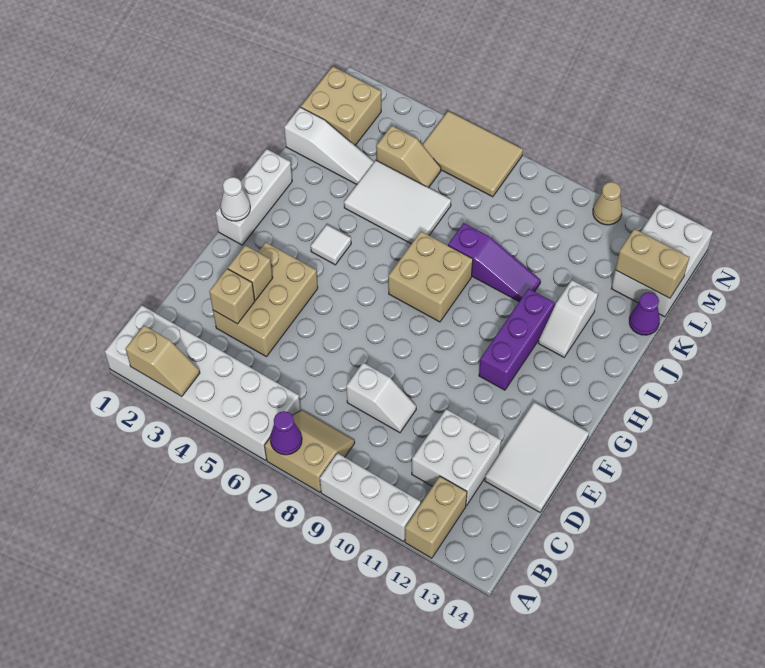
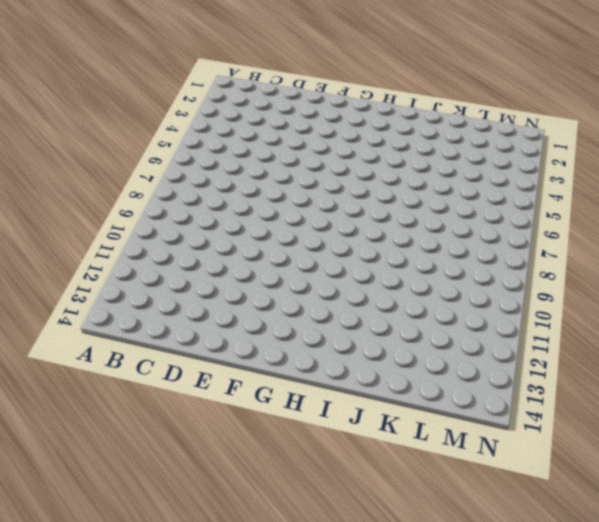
none -> white 2x6 brick [105,305,301,460]
none -> tan 2x2 slope [264,410,355,492]
none -> white 1x3 brick [320,453,421,541]

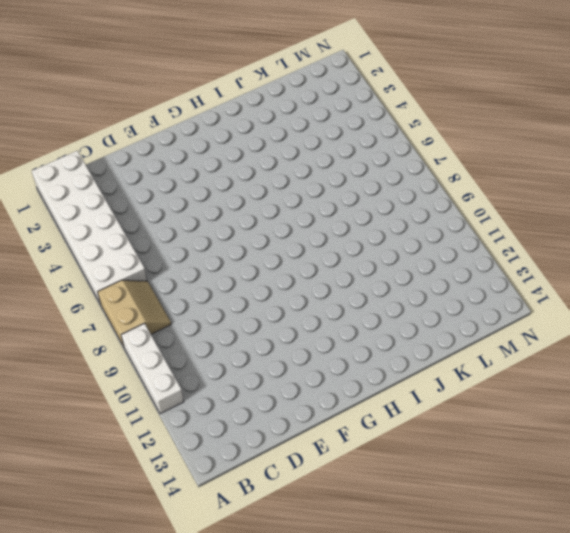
none -> tan 1x2 brick [405,476,467,558]
none -> white 2x2 brick [412,409,501,506]
none -> tan 2x3 brick [213,242,318,357]

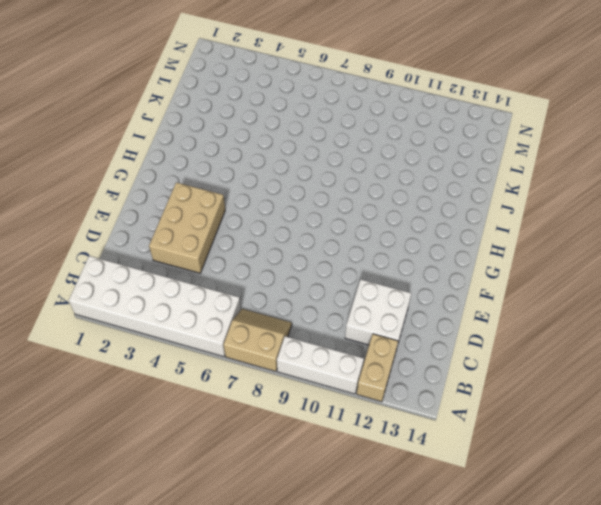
none -> white 1x2 slope [346,363,416,433]
none -> white 2x3 tile [485,402,589,512]
none -> white 1x3 brick [215,149,292,245]

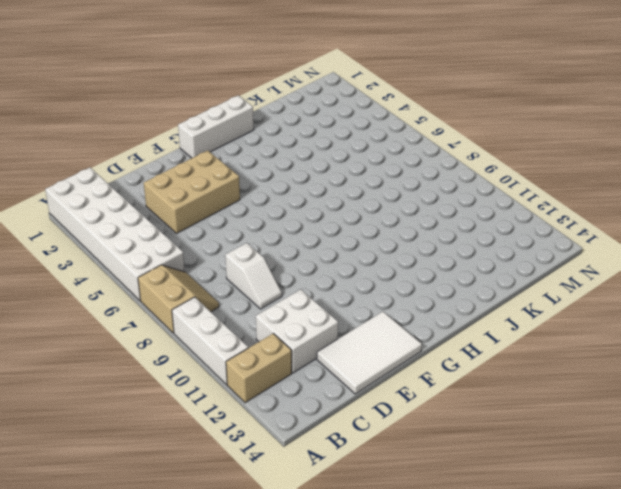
none -> purple 1x3 brick [479,289,555,390]
none -> white 1x1 tile [311,225,351,265]
none -> tan 2x2 brick [388,231,473,322]

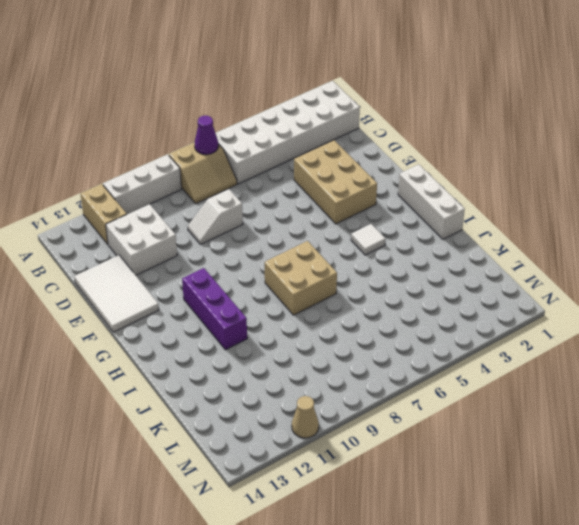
none -> white 1x2 slope [538,280,598,357]
none -> white 2x3 tile [344,160,451,244]
none -> purple 1x3 slope [448,223,541,302]

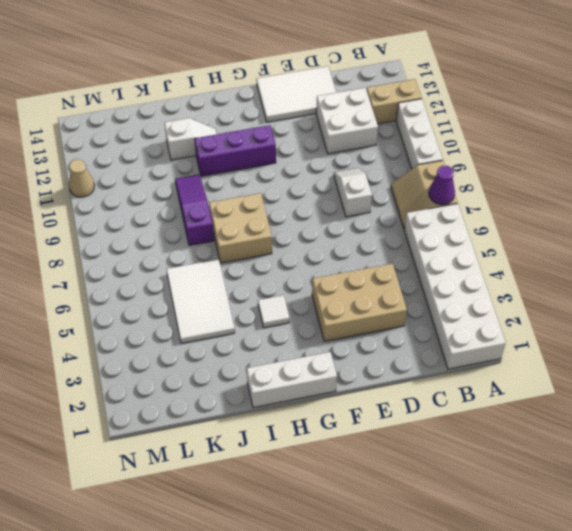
none -> white 1x3 slope [284,107,374,184]
none -> purple 1x1 cone [629,292,660,335]
none -> tan 2x2 brick [301,66,381,145]

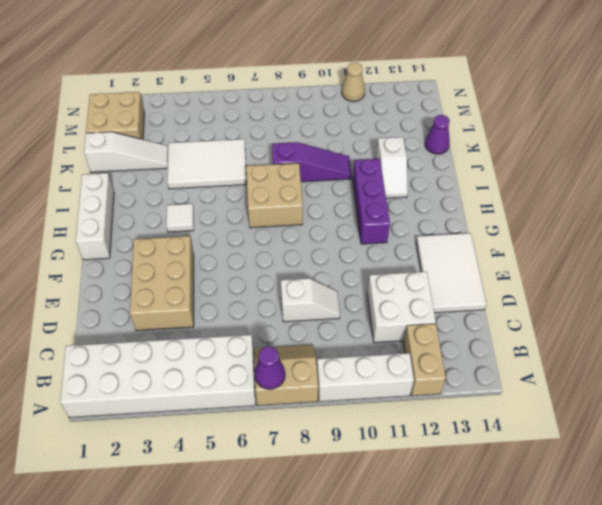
none -> tan 1x2 slope [376,126,441,188]
none -> white 2x3 brick [611,204,713,317]
none -> tan 2x3 tile [423,111,523,197]

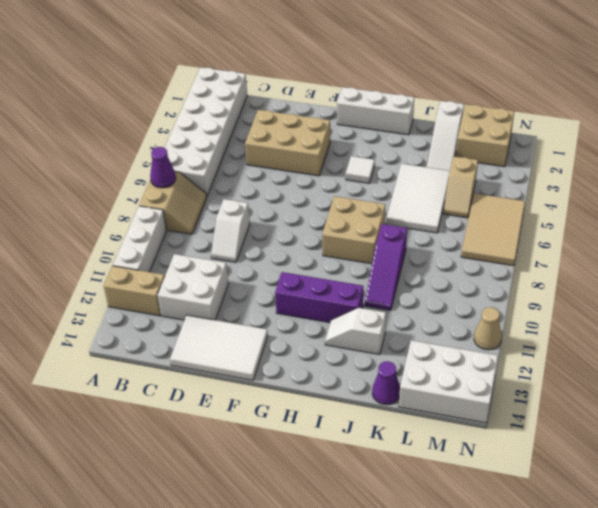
none -> tan 1x2 slope [125,325,200,397]
none -> tan 1x1 brick [209,269,255,324]
none -> tan 1x1 brick [228,245,273,300]

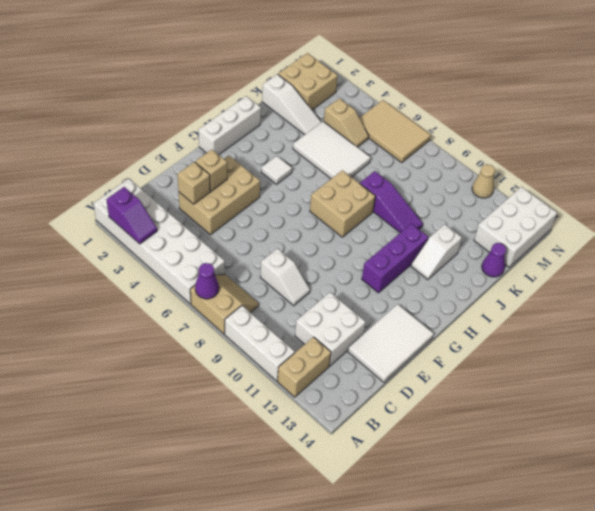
purple 1x2 slope [106,187,157,244] -> tan 1x2 slope [125,325,200,397]
none -> white 1x1 cone [221,177,250,221]
none -> tan 1x2 brick [616,229,689,298]

